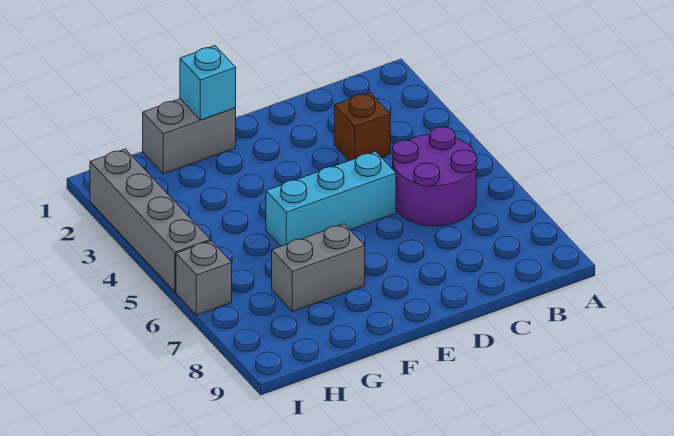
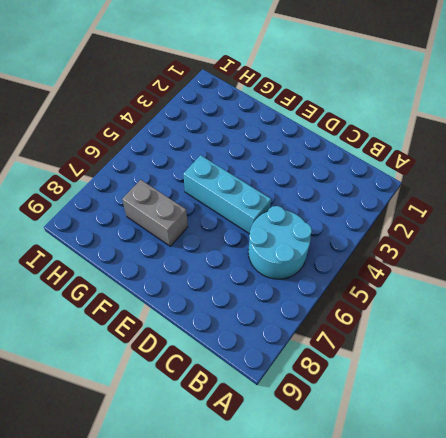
cyan 2x2 round brick [248,206,312,279] -> purple 2x2 round brick [392,127,477,226]
none -> brown 1x1 brick [334,92,390,161]
none -> grey 1x2 brick [143,99,236,174]

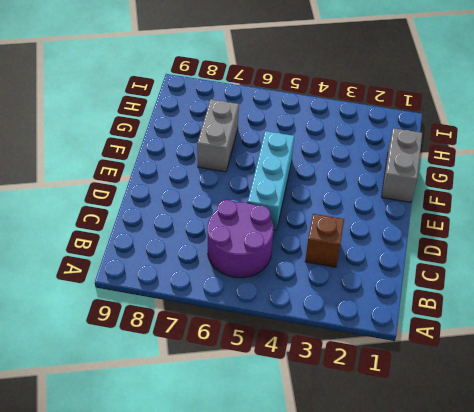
none -> grey 1x4 brick [90,149,210,292]
none -> grey 1x1 brick [176,241,232,315]

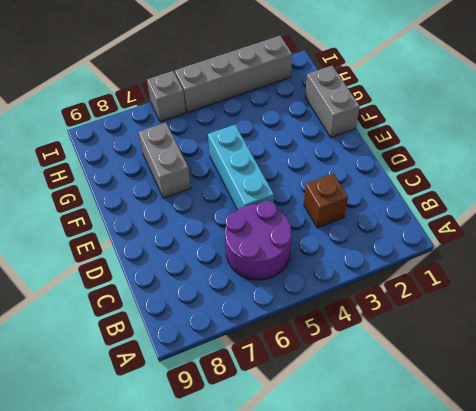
none -> cyan 1x1 brick [180,46,236,120]

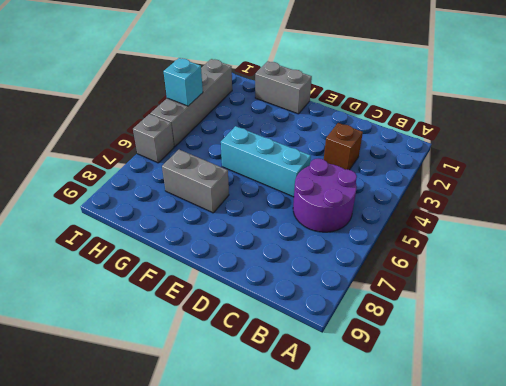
cyan 1x1 brick [163,58,203,106] -> cyan 1x1 brick moved to [180,46,236,120]

